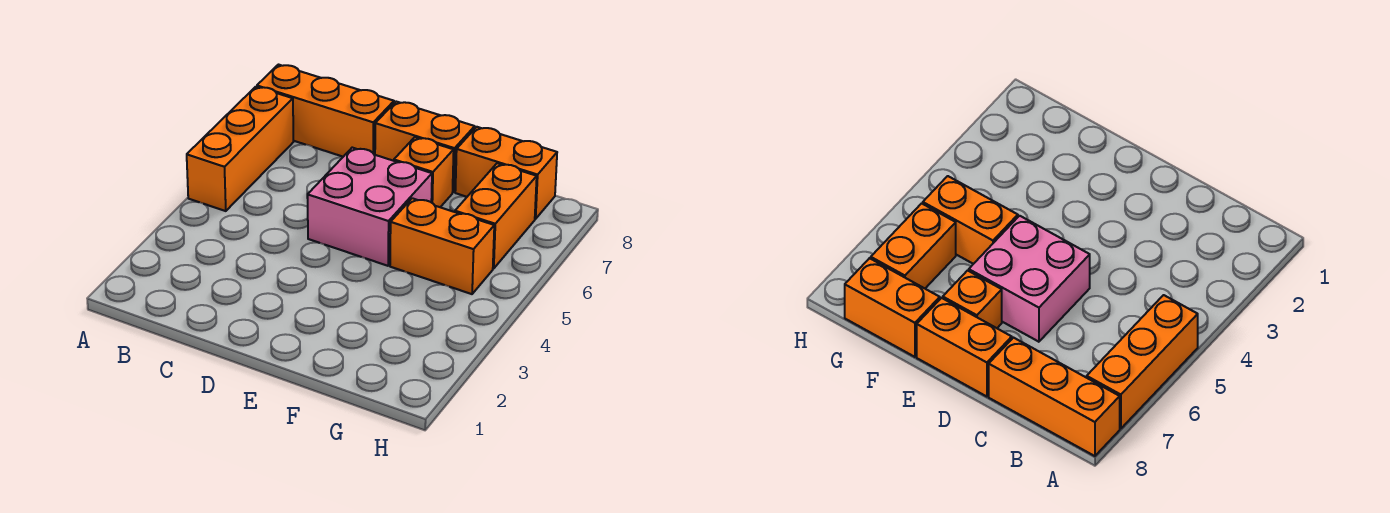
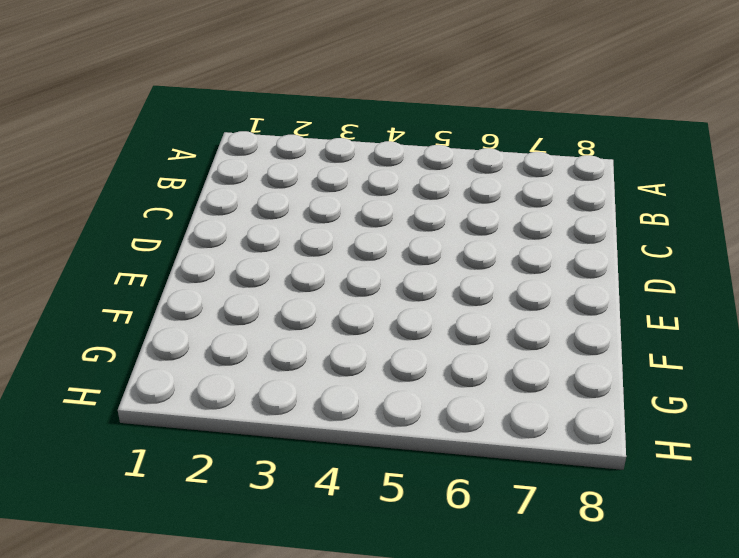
none -> orange 1x3 brick [187,87,294,211]
none -> orange 1x3 brick [257,65,394,157]

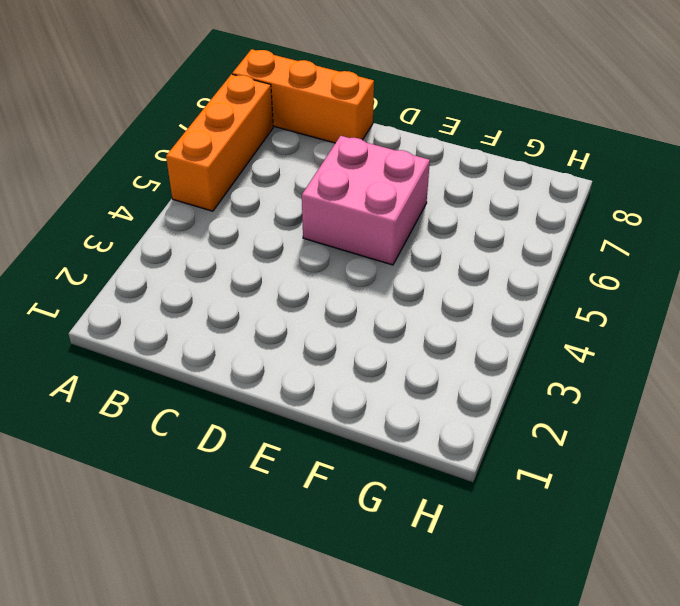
none -> orange 1x2 brick [375,102,475,192]
none -> orange 1x1 brick [394,137,454,207]

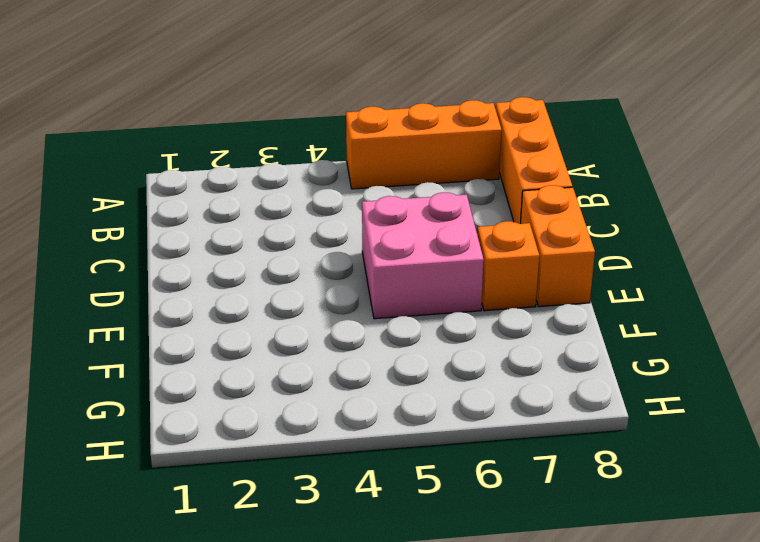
none -> orange 1x2 brick [390,198,494,294]
none -> orange 1x2 brick [455,127,557,219]

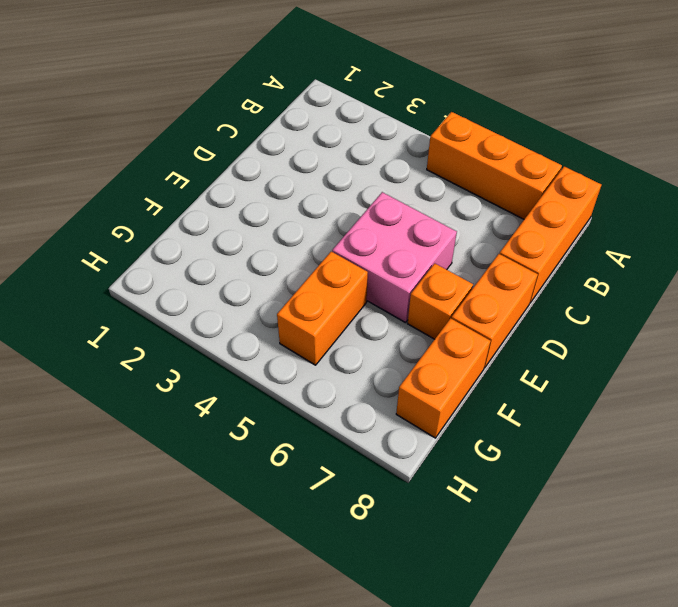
none -> orange 1x2 brick [455,163,537,269]

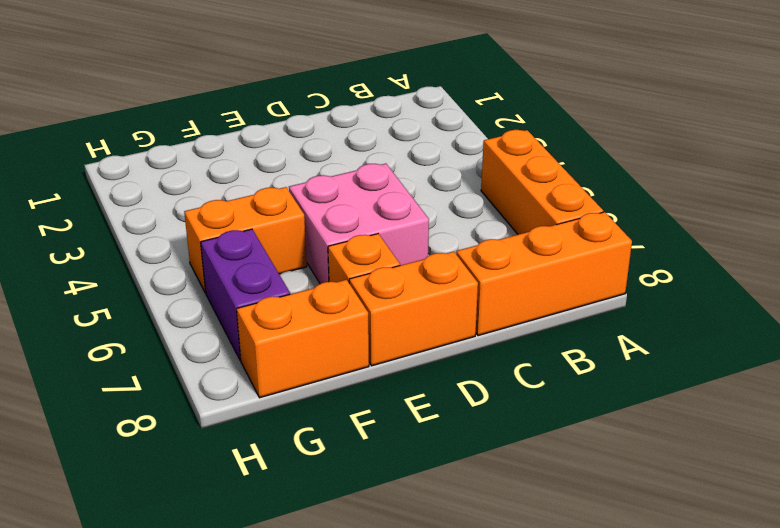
purple 1x2 brick [201,229,290,361] -> orange 1x2 brick [455,163,537,269]

